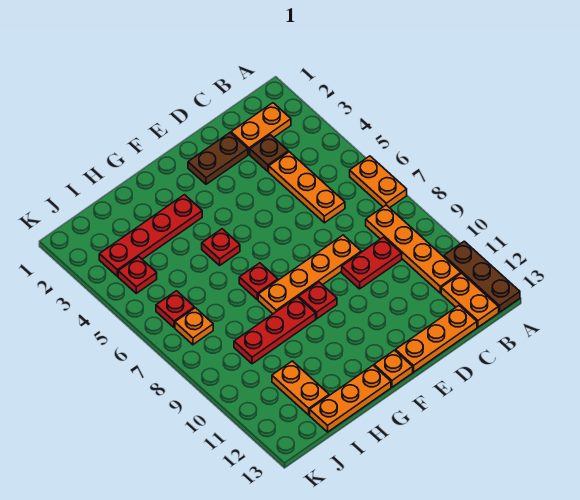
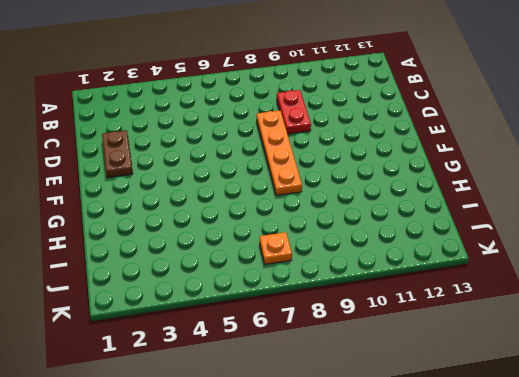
none -> orange 1x2 plate [350,156,407,208]
none -> brown 1x3 plate [444,241,520,312]
none -> orange 1x2 plate [231,103,291,154]

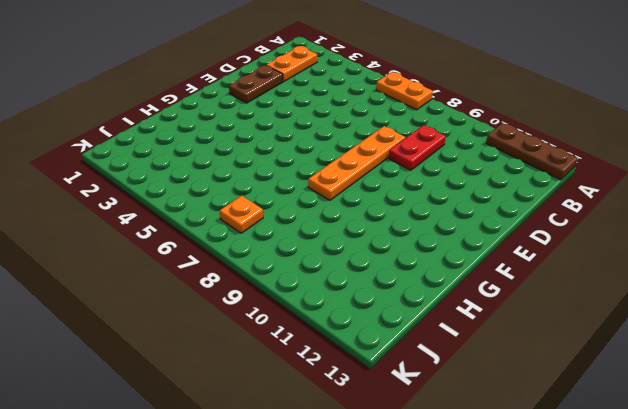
none -> orange 1x4 plate [366,205,461,293]
none -> orange 1x2 plate [441,273,499,327]
none -> brown 1x1 plate [250,135,288,171]

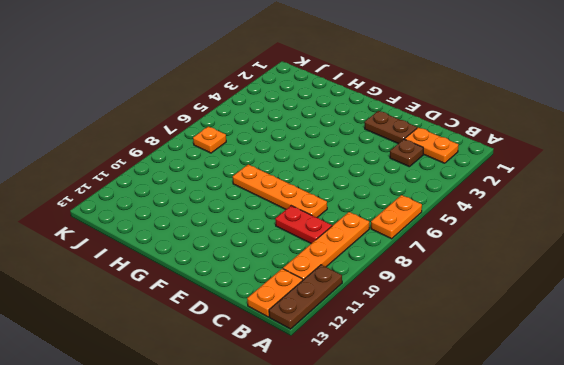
none -> orange 1x3 plate [269,152,345,223]
none -> orange 1x3 plate [396,306,477,372]
none -> red 1x1 plate [299,282,337,319]

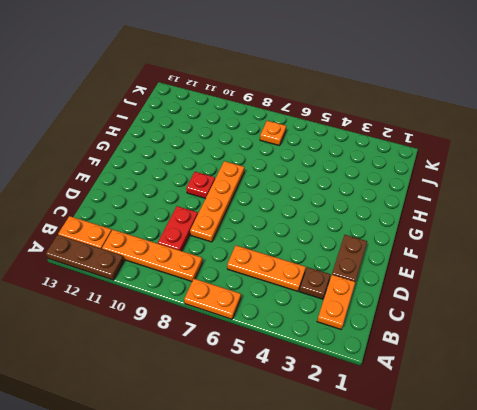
none -> orange 1x3 plate [396,306,477,372]
none -> orange 1x1 plate [374,350,413,387]
none -> red 1x4 plate [99,195,202,276]

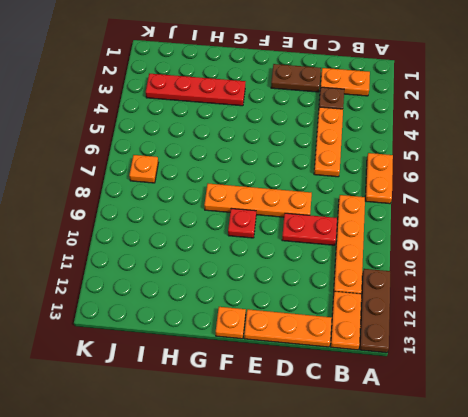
none -> red 1x1 plate [202,229,240,265]
none -> red 1x1 plate [239,263,278,300]
none -> red 1x3 plate [234,297,316,364]

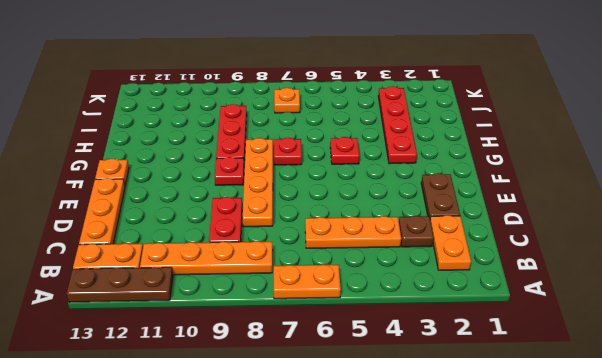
none -> orange 1x3 plate [310,366,391,432]
none -> orange 1x2 plate [272,361,329,415]
none -> red 1x1 plate [118,257,157,293]

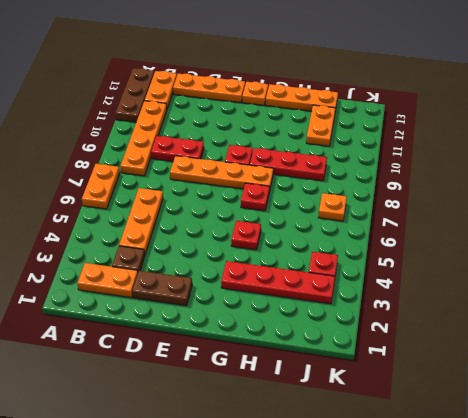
none -> red 1x1 plate [156,291,194,328]

